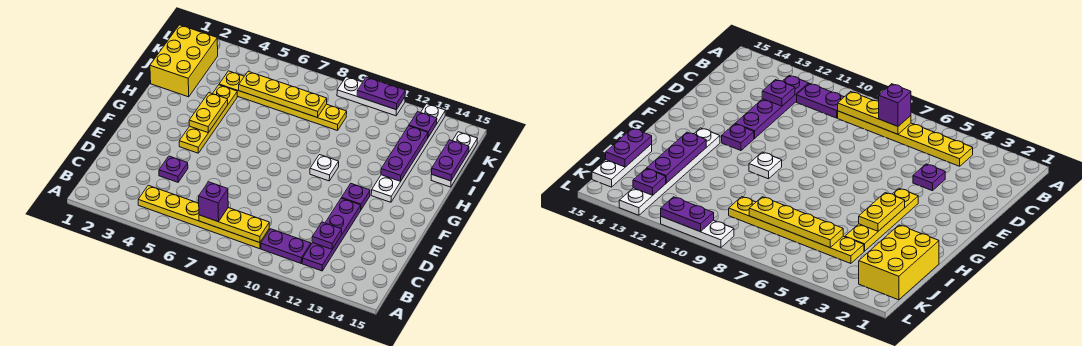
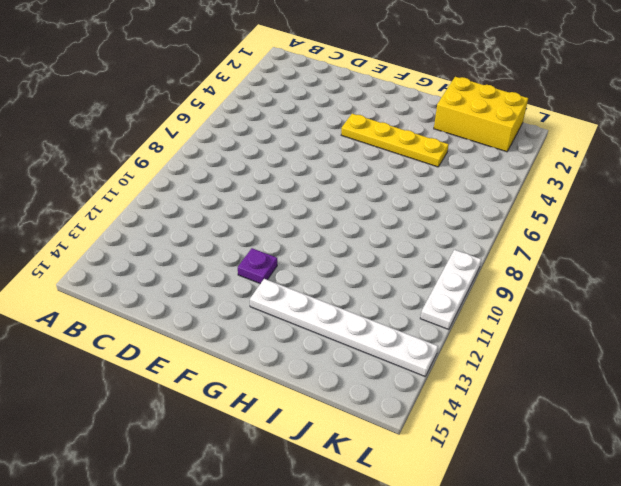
none -> yellow 1x6 plate [138,185,269,249]
none -> purple 1x2 plate [261,229,311,263]
none -> purple 1x4 plate [302,198,361,271]

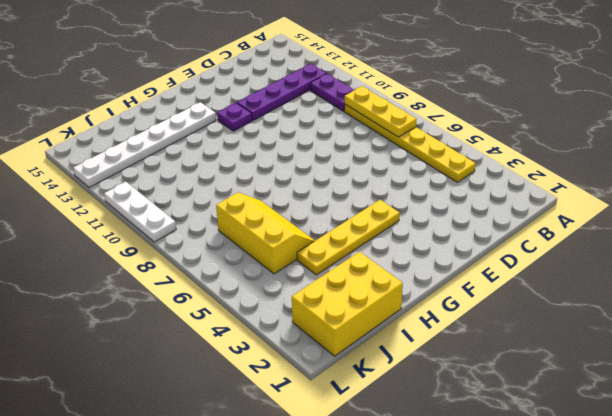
yellow 2x3 slope [216,192,315,274] -> yellow 1x6 plate [219,71,347,131]
none -> purple 1x1 plate [159,156,188,182]
none -> white 1x1 plate [310,155,339,181]
none -> white 1x3 plate [431,132,478,187]

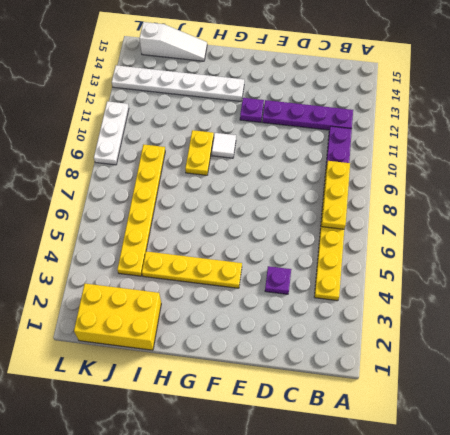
white 1x1 tile [212,133,236,158] -> white 1x1 plate [310,155,339,181]
yellow 1x2 plate [185,130,214,175] -> yellow 1x2 plate turned to [189,93,228,133]
white 1x3 slope [140,22,207,61] -> white 1x3 plate [431,132,478,187]
none -> purple 1x1 plate [312,222,342,249]
none -> purple 1x3 plate [381,126,428,181]
none -> purple 1x2 plate [432,140,469,181]

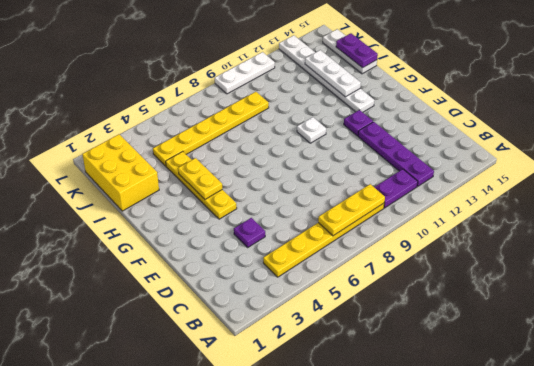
white 1x3 plate [305,50,361,97] -> purple 1x3 plate [381,126,428,181]
none -> purple 1x1 plate [312,222,342,249]
none -> yellow 1x4 plate [239,71,327,117]
none -> purple 1x1 plate [409,112,437,137]

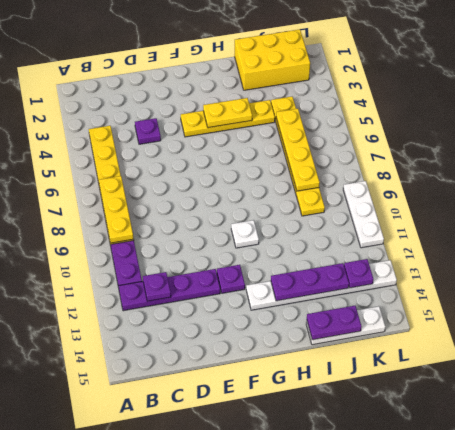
none -> purple 1x2 plate [357,77,405,110]
none -> purple 1x1 brick [199,182,228,222]

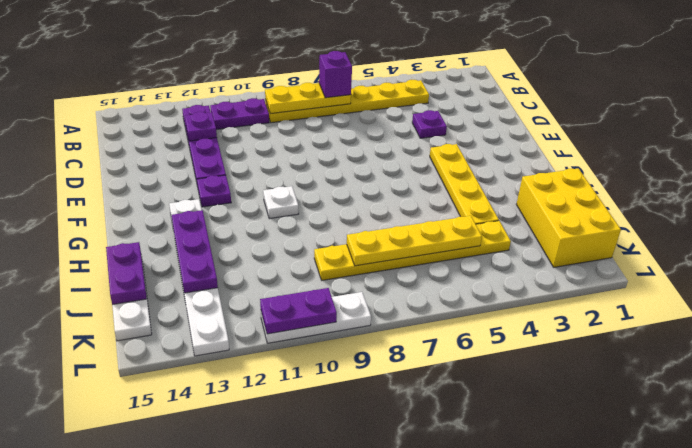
none -> yellow 1x2 plate [189,93,228,133]
none -> purple 1x1 plate [409,112,437,137]

